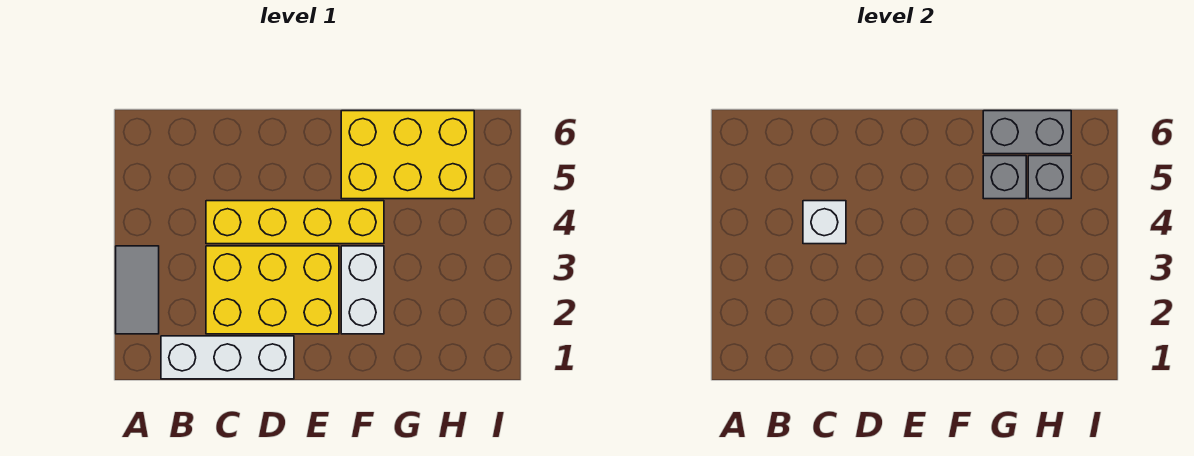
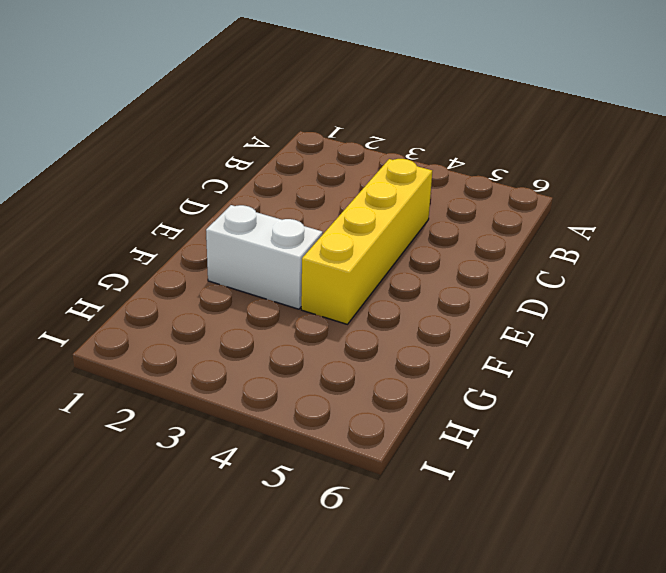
none -> grey 1x2 tile [116,246,159,334]
none -> white 1x3 brick [161,336,294,379]

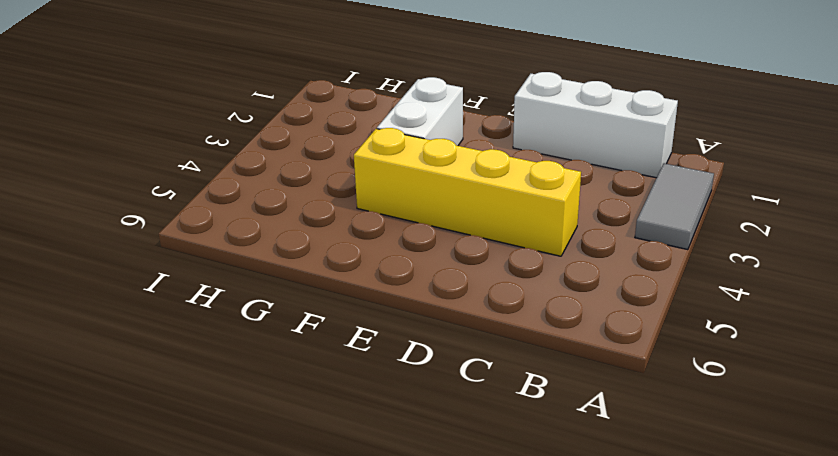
none -> yellow 2x3 brick [206,246,339,334]
none -> yellow 2x3 brick [341,111,474,199]

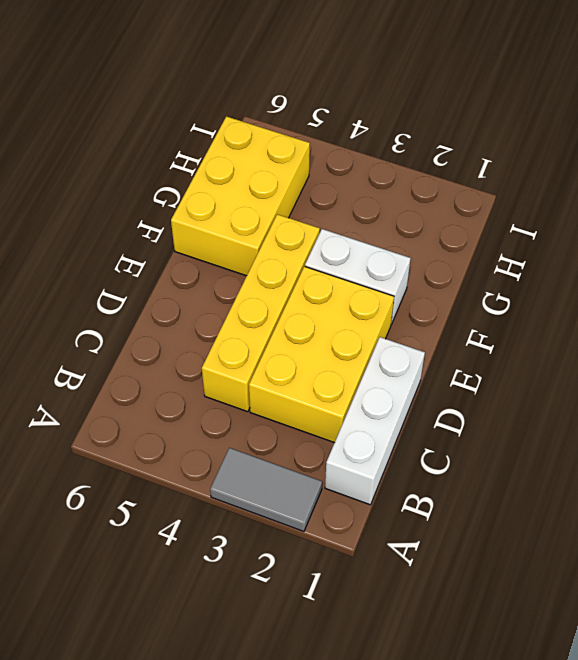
none -> white 1x1 brick [803,201,846,244]
none -> grey 1x1 brick [983,156,1026,199]

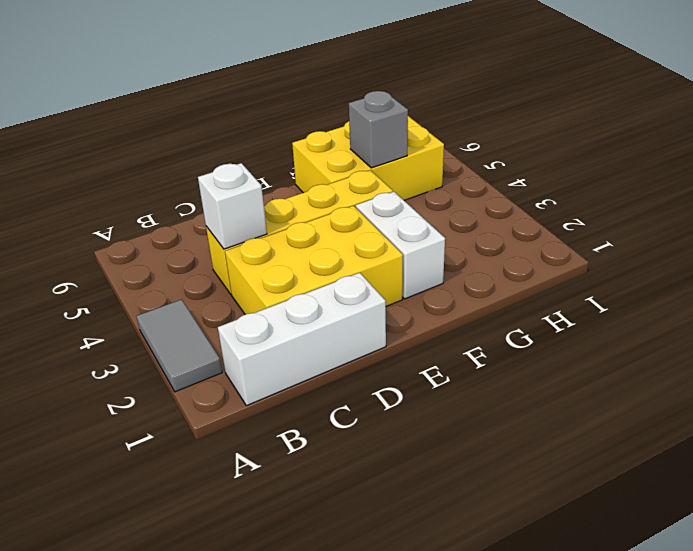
none -> grey 1x2 brick [983,111,1071,154]
none -> grey 1x1 brick [1028,156,1071,199]

